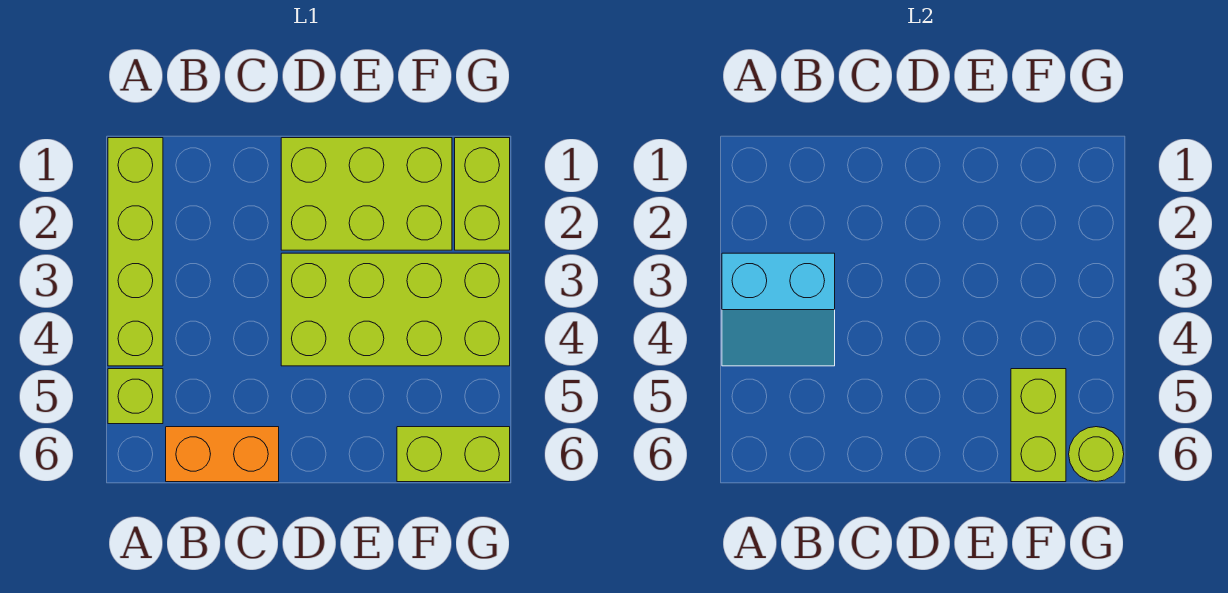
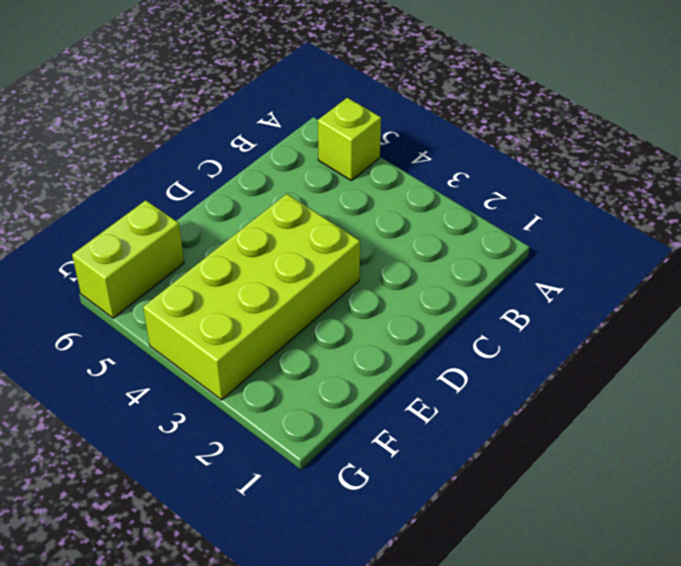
none -> lime 1x4 brick [108,138,163,366]
none -> orange 1x2 brick [166,427,279,482]

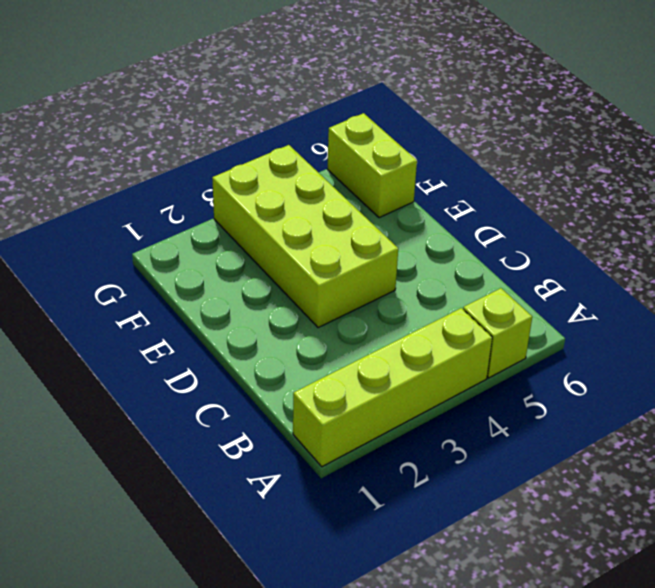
none -> orange 1x2 brick [166,427,279,482]
none -> lime 2x3 brick [281,138,452,250]

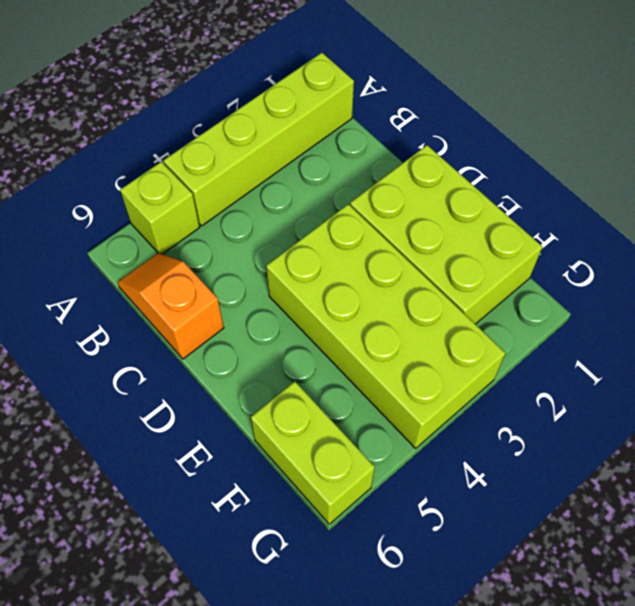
orange 1x2 slope [118,253,224,359] -> orange 1x2 brick [166,427,279,482]
none -> lime 1x2 brick [455,138,510,250]
none -> cyan 2x2 slope [722,253,835,366]

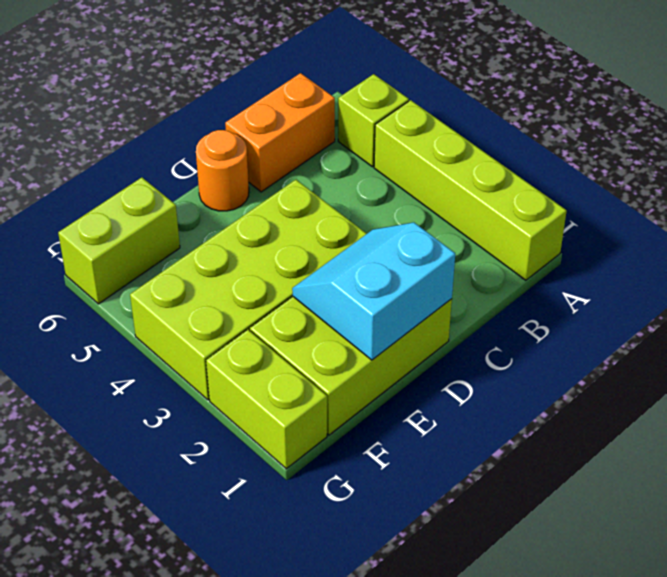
cyan 2x2 slope [292,222,455,360] -> cyan 2x2 slope moved to [722,253,835,366]
orange 1x1 round brick [196,130,249,211] -> none
none -> lime 1x2 brick [1011,369,1066,482]
none -> lime 1x1 round brick [1069,427,1124,482]

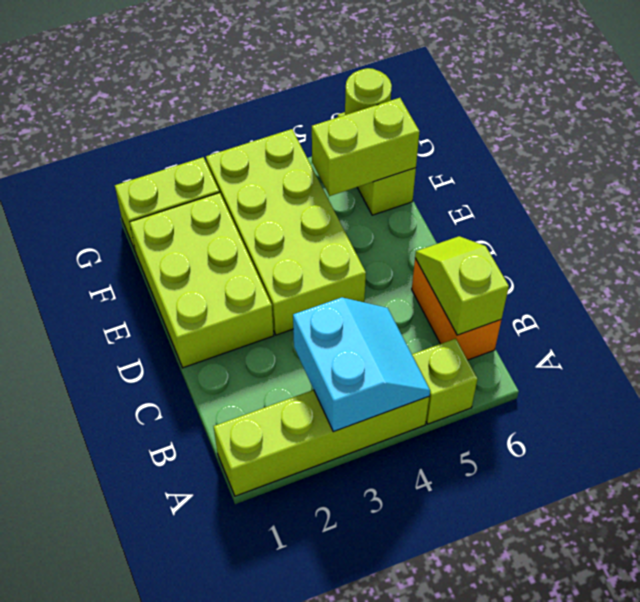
lime 1x2 slope [415,236,509,335] -> none

